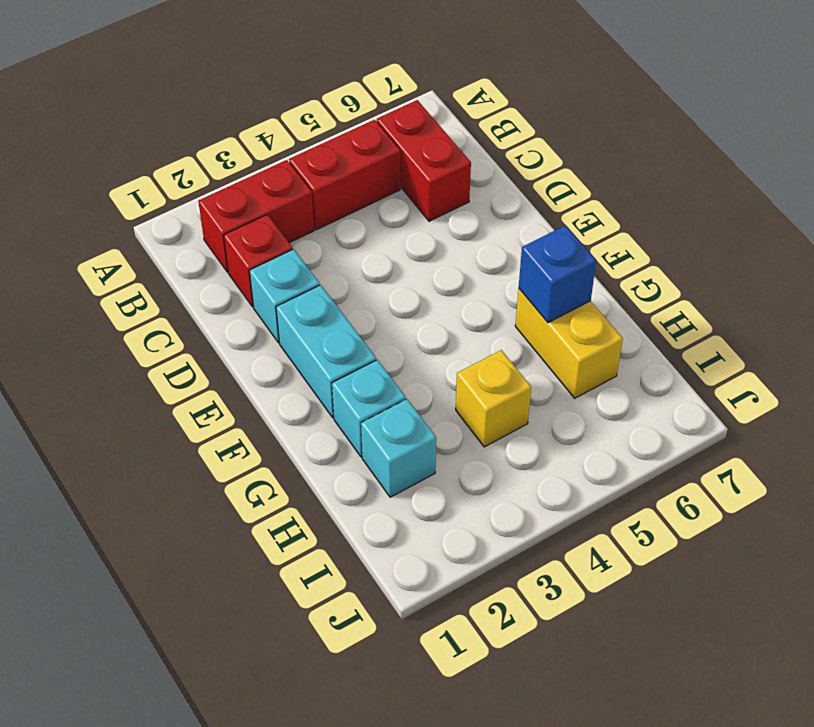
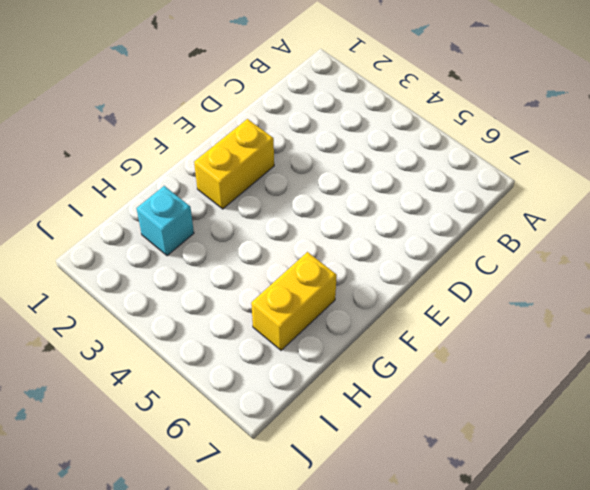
yellow 1x2 brick [194,119,274,209] -> cyan 1x2 brick [276,285,376,418]
none -> red 1x2 brick [198,160,314,272]
none -> red 1x2 brick [289,120,400,230]

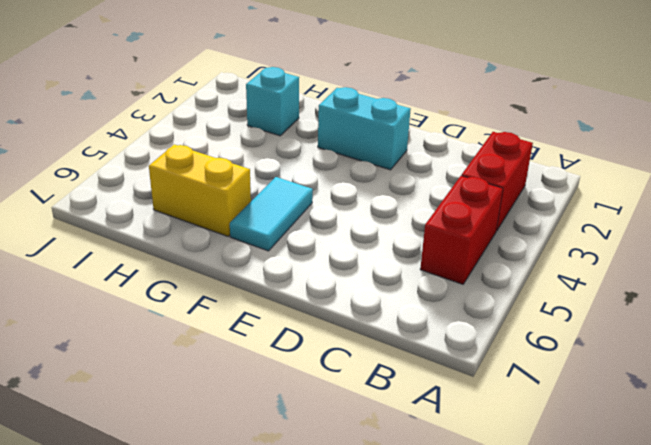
cyan 1x2 tile [230,177,313,251] -> none
none -> red 1x2 brick [377,100,471,221]
none -> red 1x1 brick [223,214,293,307]

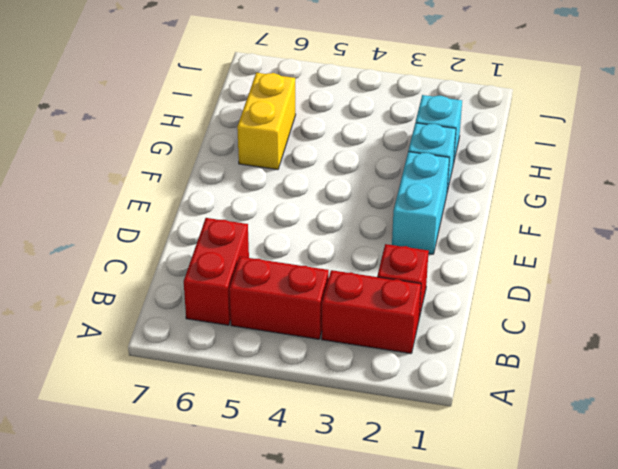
none -> cyan 1x1 brick [249,249,320,343]
none -> yellow 1x1 brick [456,350,531,447]

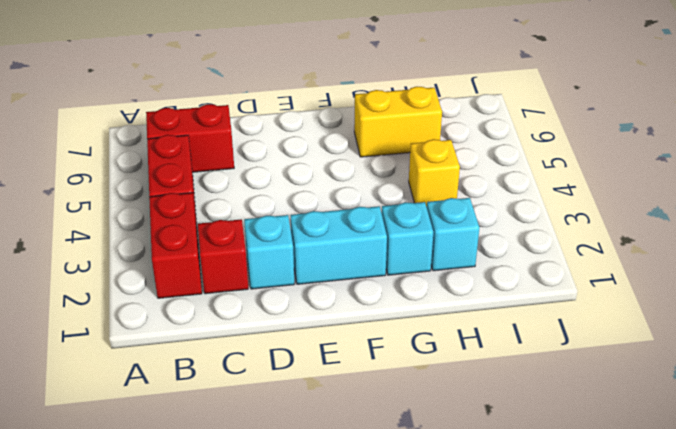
none -> blue 1x1 brick [519,225,596,323]

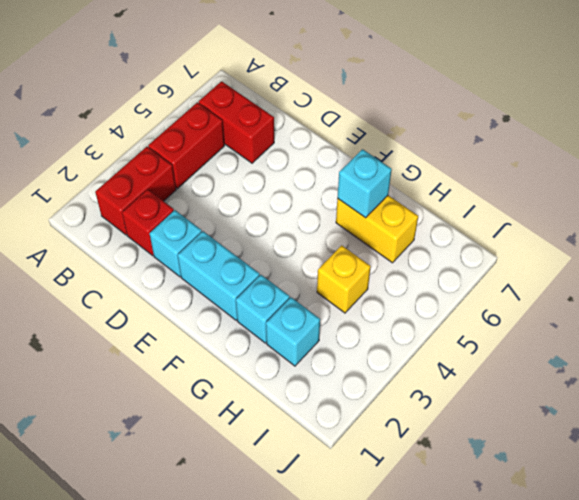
cyan 1x1 brick [338,149,392,218] -> blue 1x1 brick [519,225,596,323]

